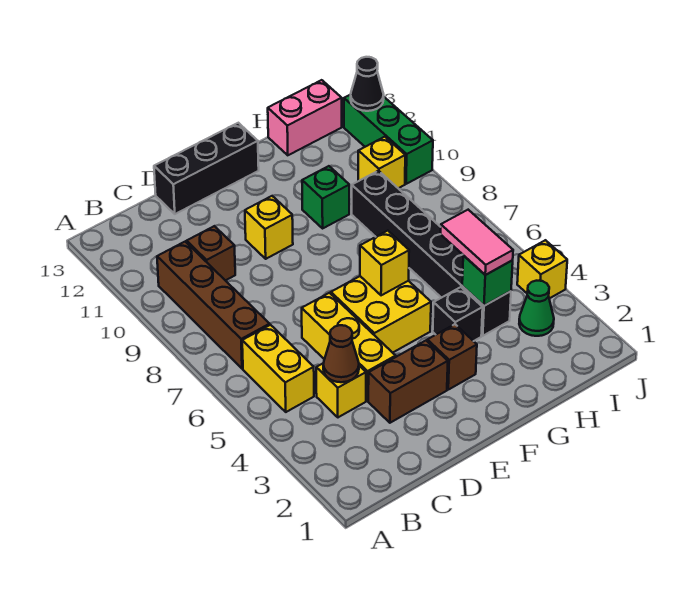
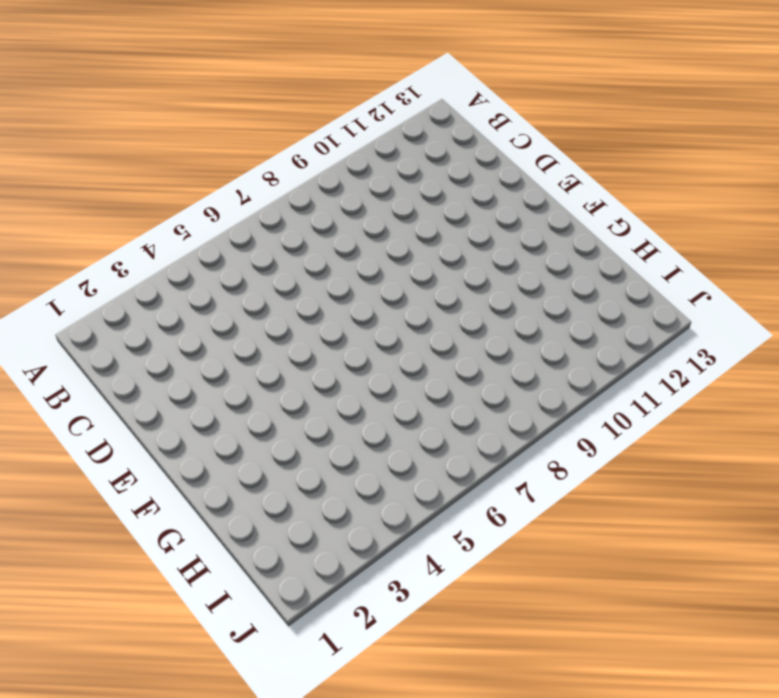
none -> yellow 1x2 brick [242,325,314,412]
none -> brown 1x4 brick [157,242,270,369]
none -> yellow 1x1 brick [316,363,366,417]

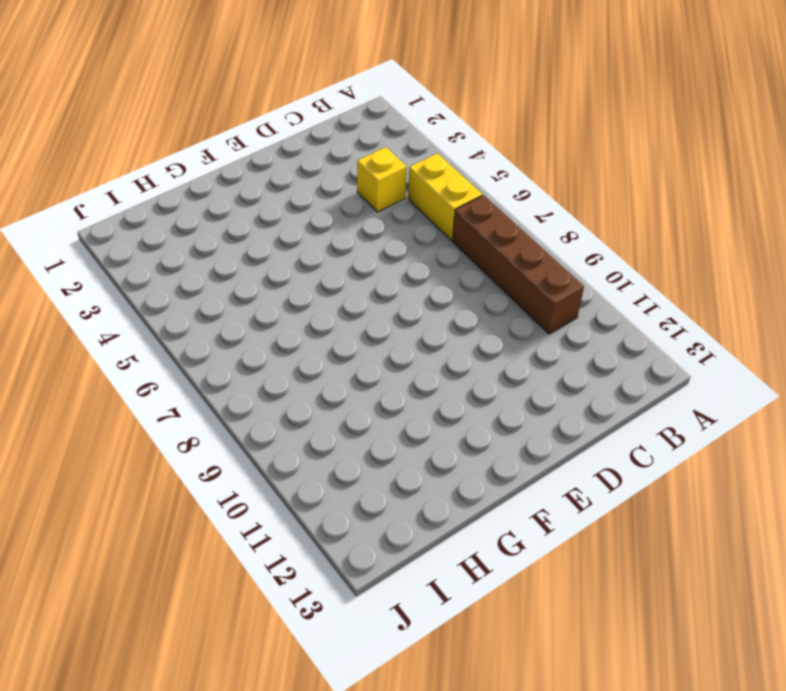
none -> brown 1x1 brick [187,226,235,281]
none -> brown 1x2 brick [368,341,448,423]
none -> yellow 1x3 brick [302,293,396,401]

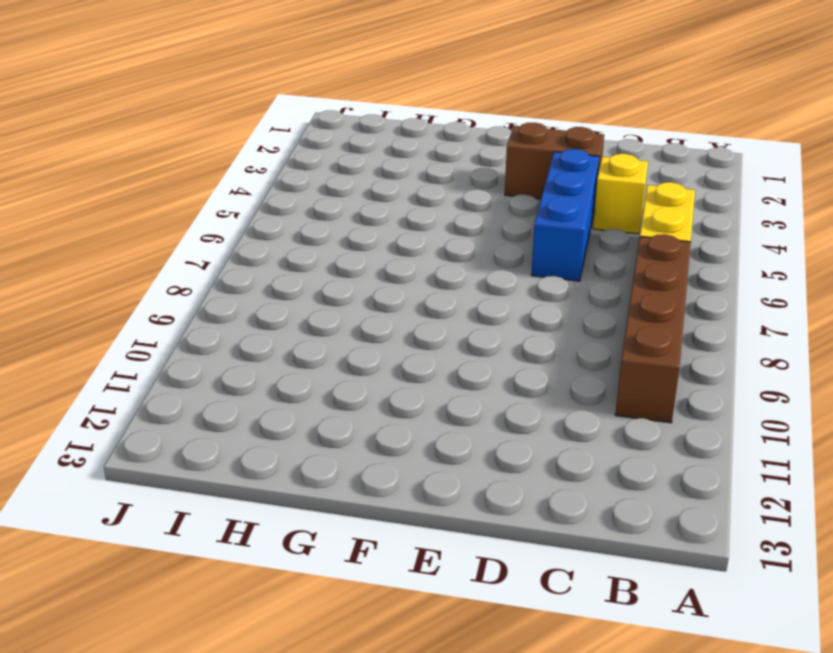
blue 1x3 brick [531,149,600,281] -> yellow 1x3 brick [302,293,396,401]
none -> brown 1x1 brick [187,226,235,281]
none -> black 1x3 brick [154,123,259,214]
none -> yellow 2x2 brick [331,276,431,353]

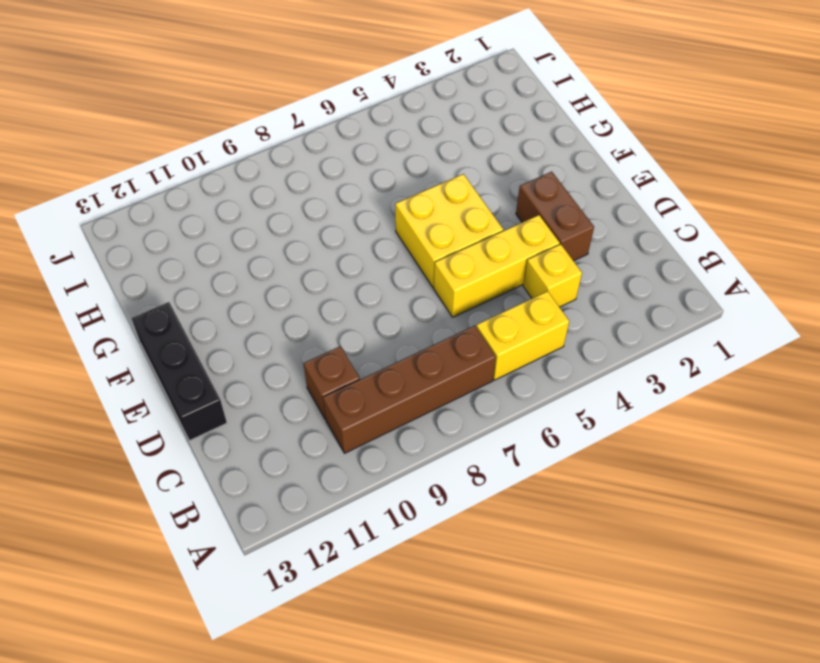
none -> yellow 1x1 brick [245,196,293,259]
none -> brown 1x1 brick [427,324,477,390]
none -> black 1x1 brick [433,287,483,341]

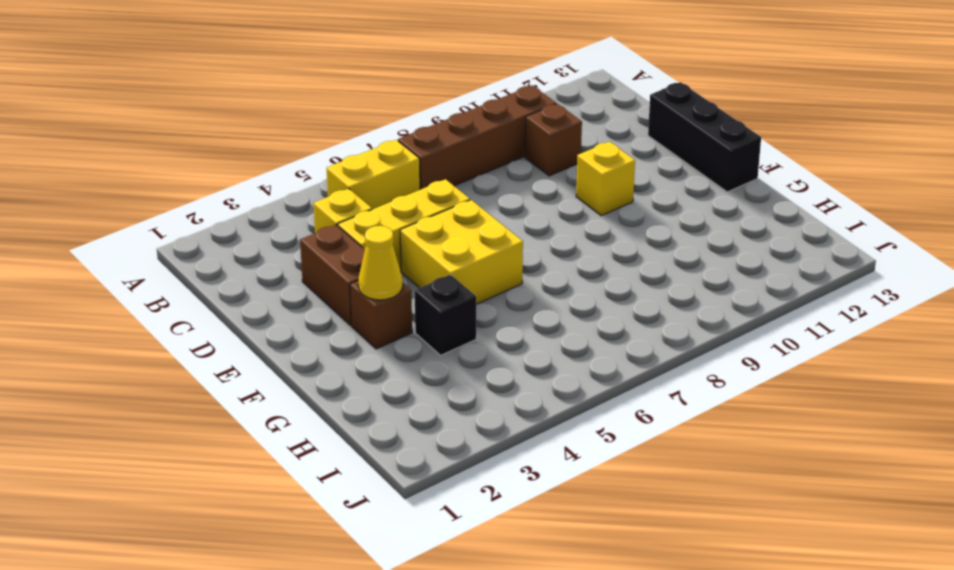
yellow 1x1 cone [358,226,403,300] -> none
none -> green 1x1 brick [302,166,349,228]
none -> black 1x6 brick [352,171,511,336]
none -> pink 1x2 brick [268,80,342,155]

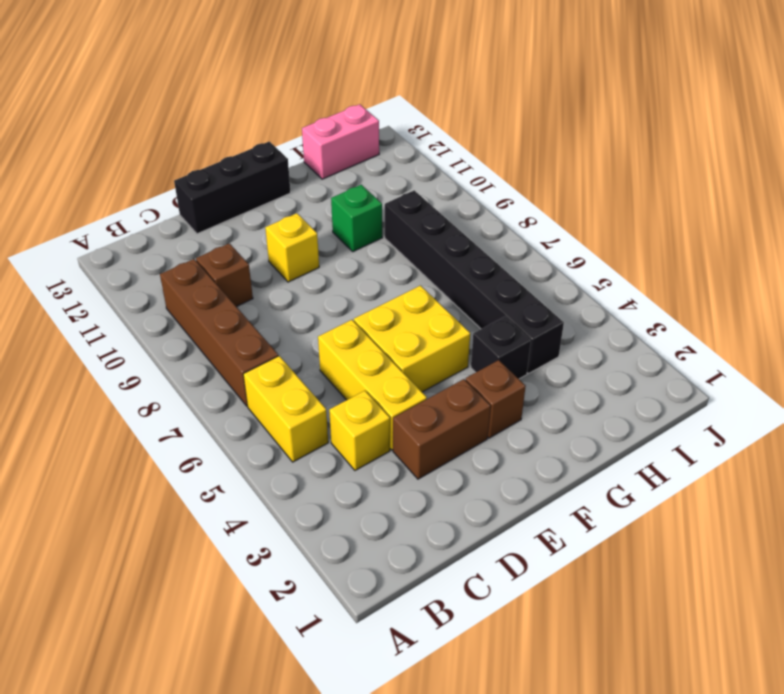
none -> green 1x1 cone [519,281,554,336]
none -> yellow 1x1 brick [358,137,405,188]
none -> yellow 1x1 brick [517,240,567,299]

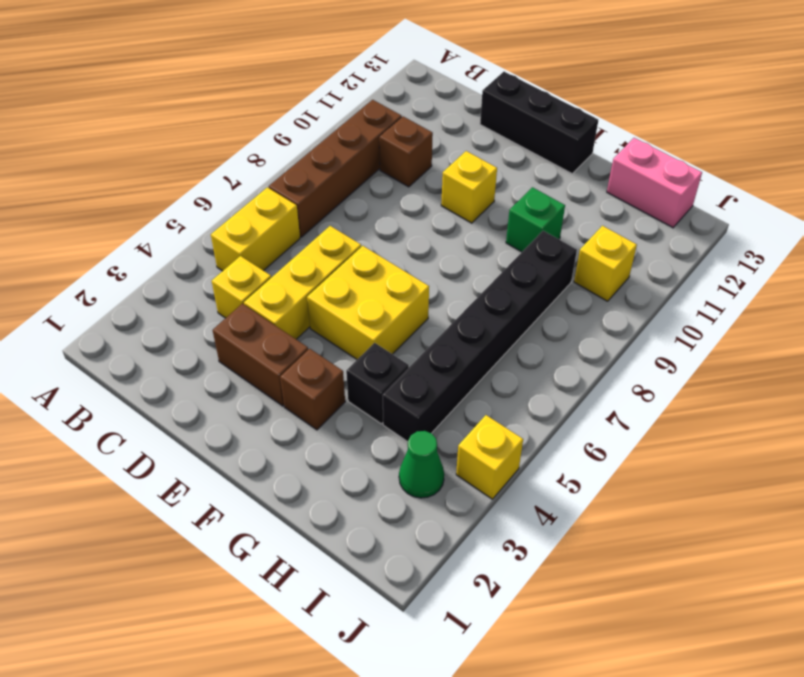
none -> green 1x3 brick [344,95,433,184]
none -> brown 1x1 cone [323,325,359,382]
none -> yellow 1x1 brick [360,231,409,295]

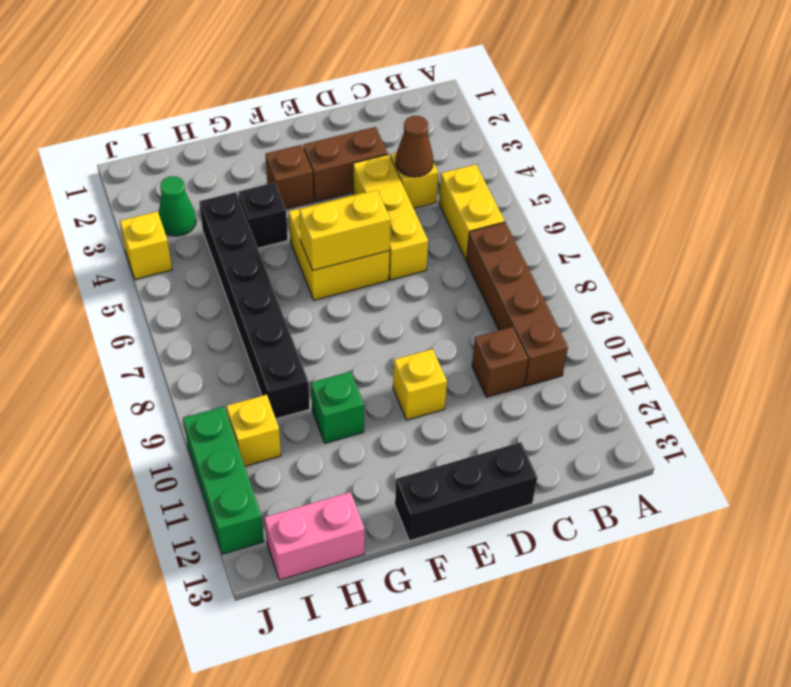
yellow 1x2 brick [299,190,391,270] -> yellow 1x1 brick [360,231,409,295]
none -> green 1x1 brick [462,256,513,306]
none -> black 1x1 cone [351,57,384,111]
none -> pink 1x2 tile [441,210,513,275]

